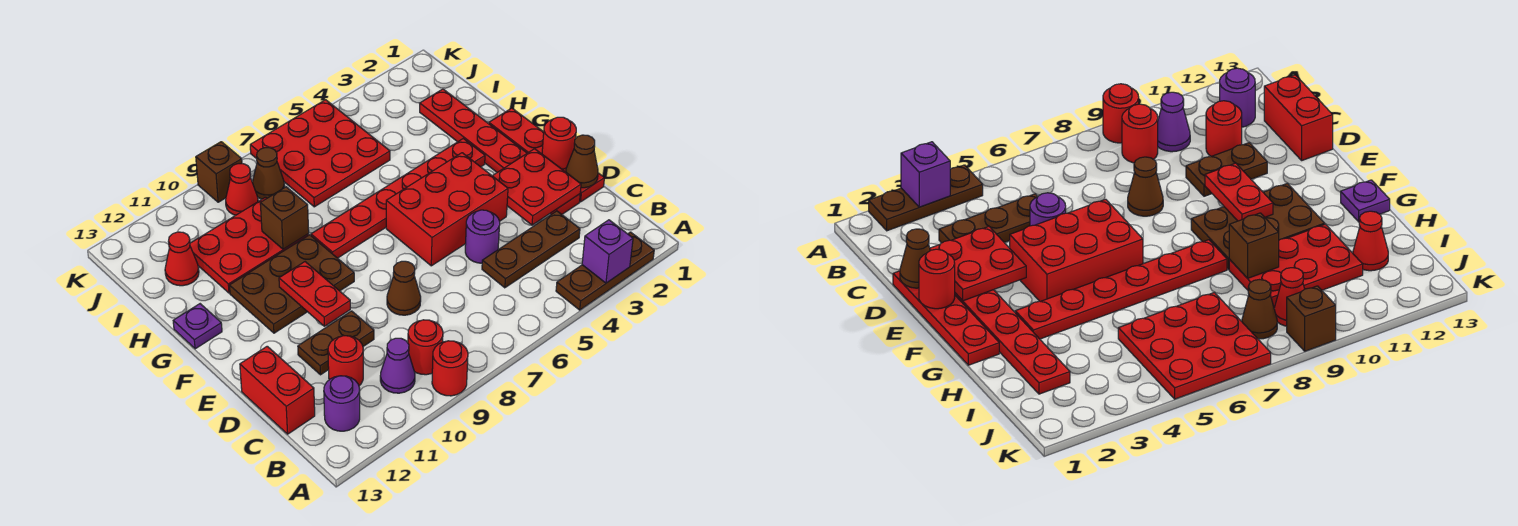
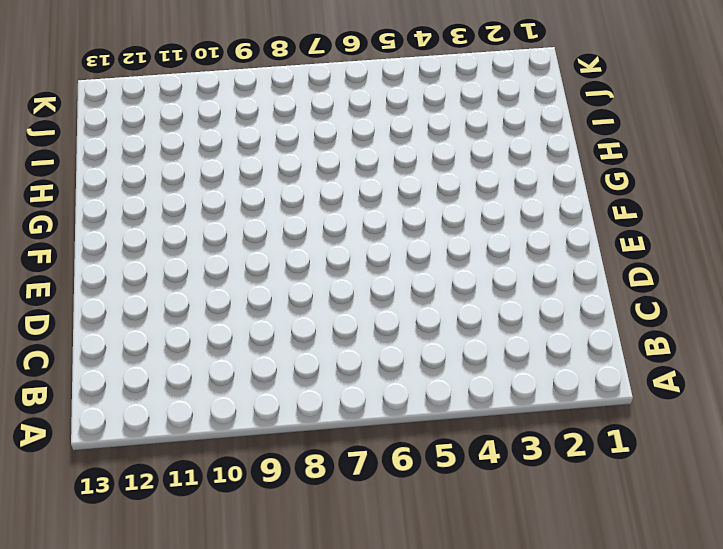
none -> brown 1x3 plate [556,232,654,310]
none -> red 1x1 round brick [432,341,468,396]
none -> red 1x1 round brick [408,320,443,375]

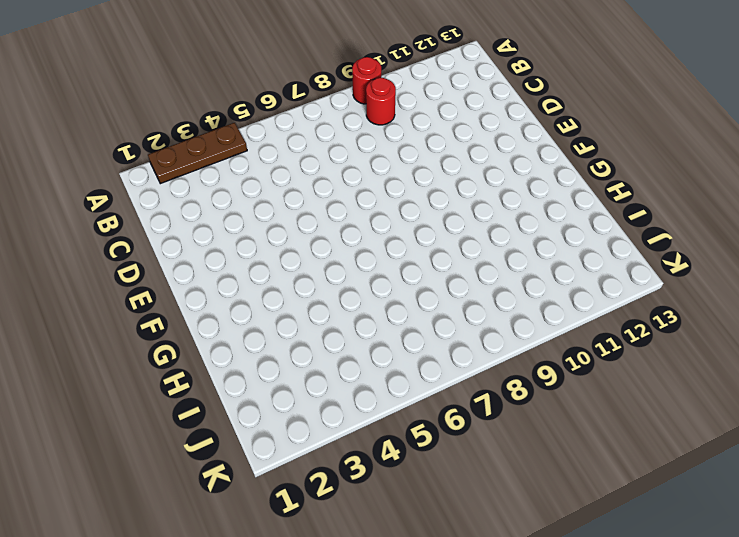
none -> purple 1x1 cone [380,338,415,393]
none -> purple 1x1 round brick [324,376,360,431]
none -> brown 1x3 plate [482,211,580,288]

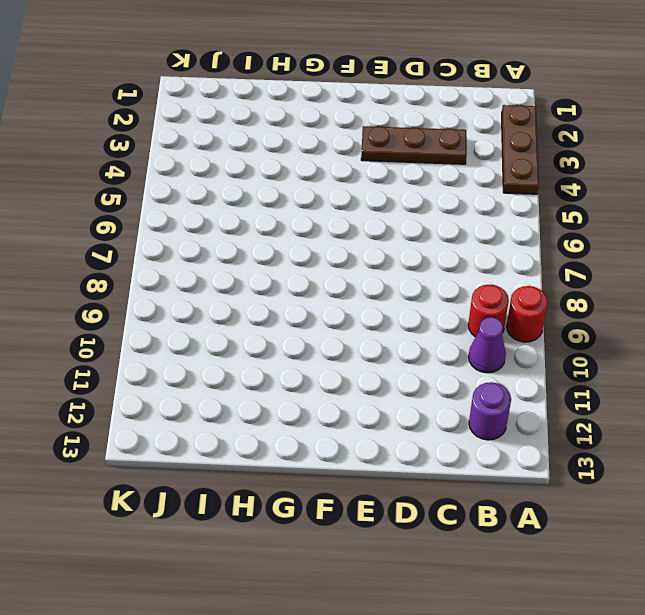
brown 1x3 plate [361,126,467,164] -> brown 1x3 plate turned to [482,211,580,288]
none -> red 1x1 round brick [328,336,363,386]
none -> red 1x2 brick [240,346,315,434]
none -> red 1x4 plate [489,108,604,202]

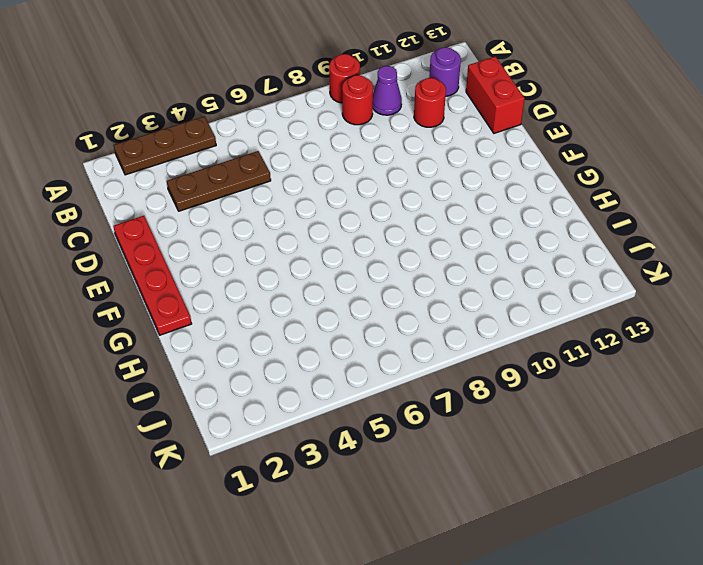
none -> red 1x6 plate [420,89,580,214]
none -> purple 1x1 round brick [465,210,500,263]
none -> brown 1x1 cone [387,261,421,315]

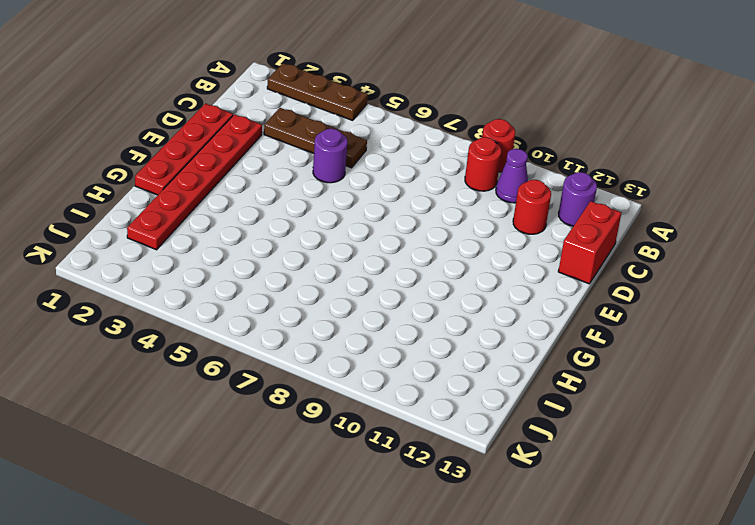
none -> brown 1x1 cone [387,261,421,315]
none -> brown 1x2 plate [298,311,374,375]
none -> red 2x3 brick [386,153,508,266]

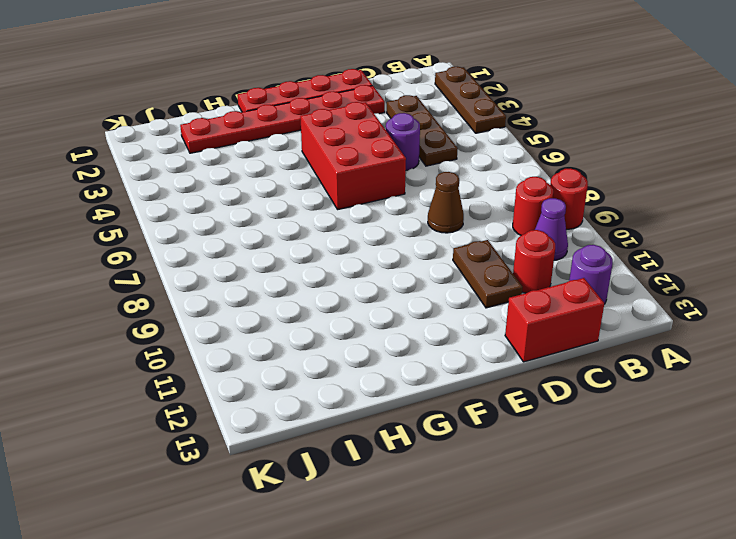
none -> brown 2x3 plate [229,235,354,333]
none -> red 1x6 plate [311,139,485,258]
none -> purple 1x1 plate [173,304,222,349]

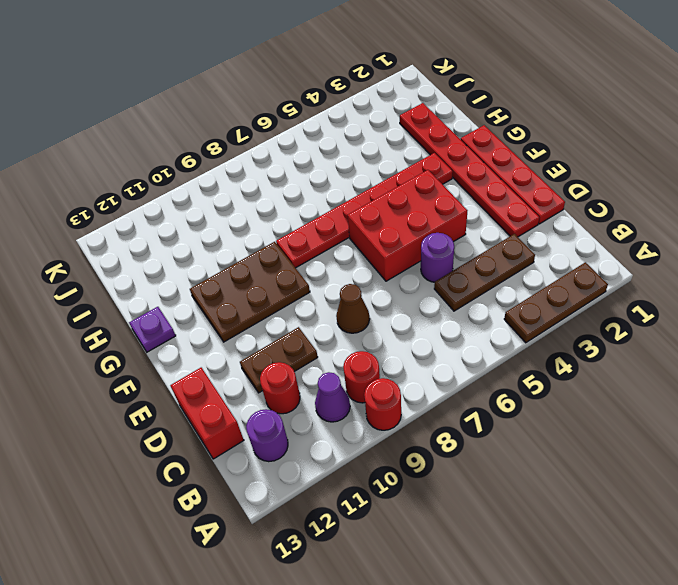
none -> red 2x3 plate [190,197,309,293]
none -> red 3x3 plate [250,100,390,207]
none -> red 1x1 cone [165,232,199,286]

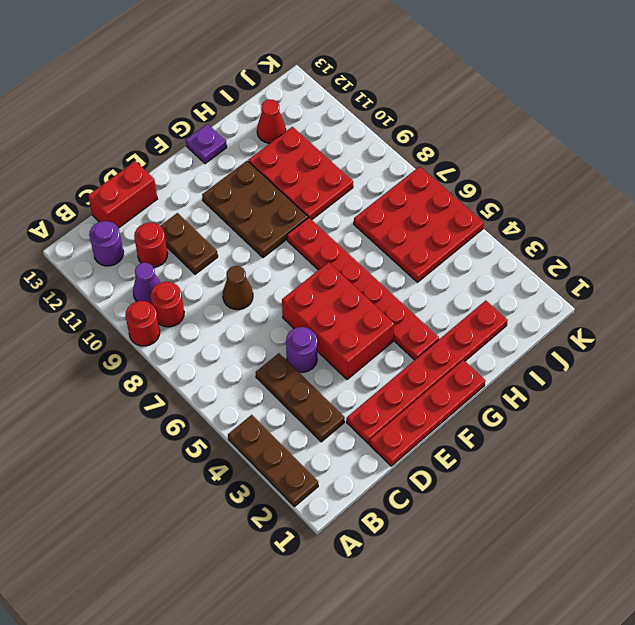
none -> brown 1x1 cone [252,148,285,199]
none -> red 1x1 cone [226,164,258,215]
none -> brown 1x1 brick [196,142,242,202]

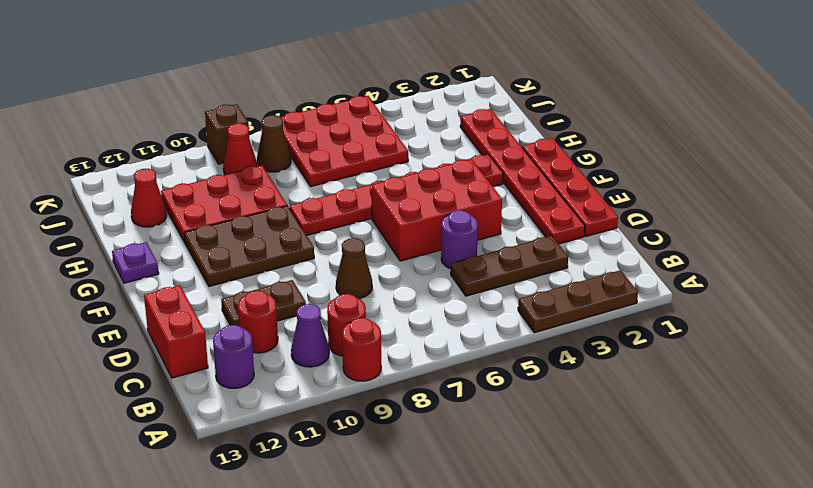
none -> purple 1x1 brick [582,220,633,283]
none -> brown 1x1 cone [566,135,598,188]
none -> red 2x2 plate [493,149,581,225]

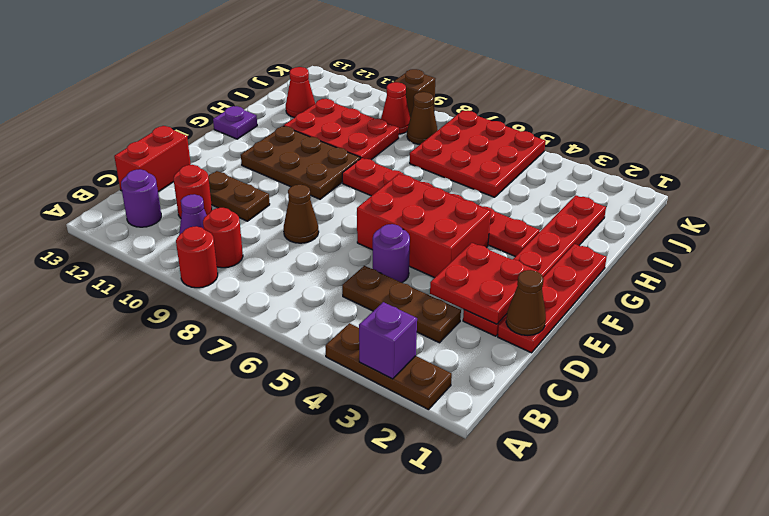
none -> red 1x1 round brick [542,117,576,169]
none -> red 1x2 plate [279,262,350,326]
none -> brown 1x1 brick [260,187,309,249]

